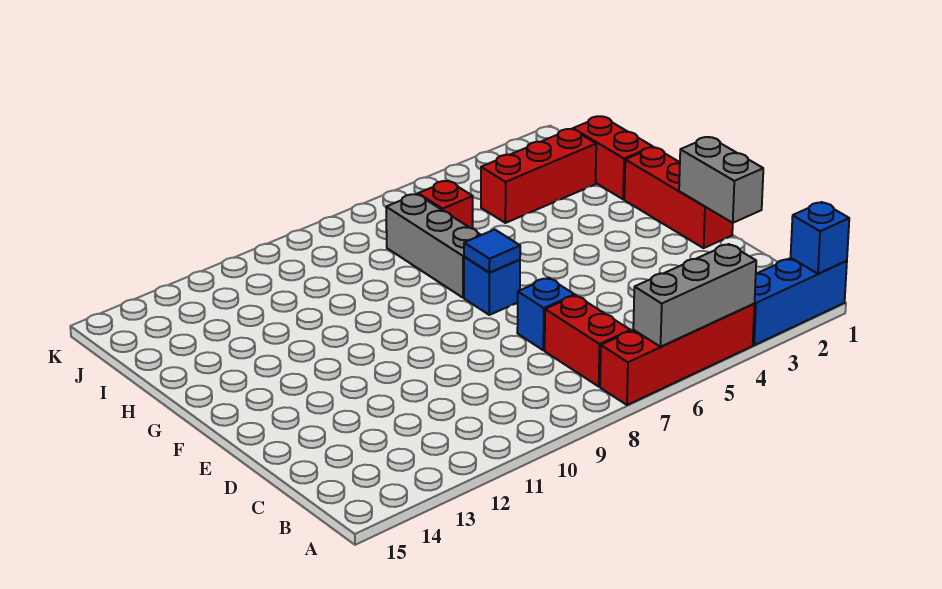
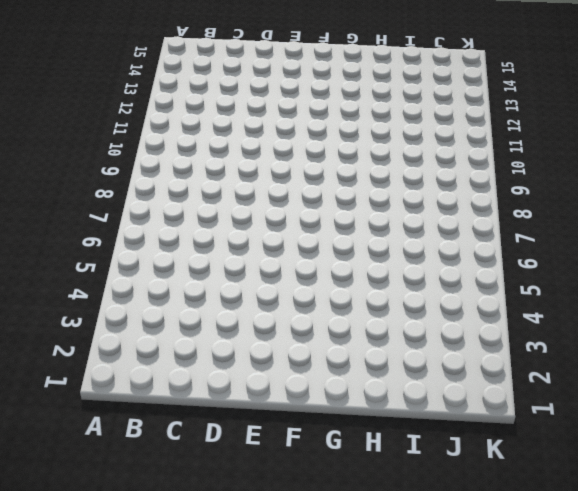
none -> blue 1x3 brick [753,258,847,345]
none -> red 1x4 brick [600,304,754,405]
none -> red 1x2 brick [545,295,630,386]

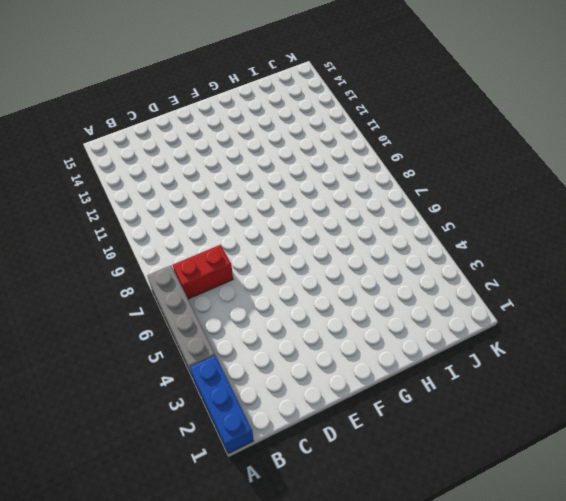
grey 1x4 brick [147,266,215,375] -> red 1x4 brick [600,304,754,405]
none -> blue 1x1 brick [517,278,575,350]
none -> red 1x3 brick [624,147,733,248]
none -> blue 1x1 brick [464,257,520,315]

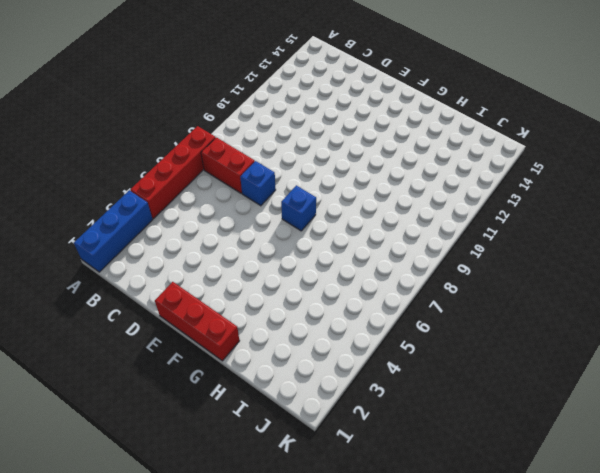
none -> grey 1x3 brick [386,194,481,298]
none -> red 1x2 brick [573,116,652,199]
none -> red 1x3 brick [481,129,596,223]

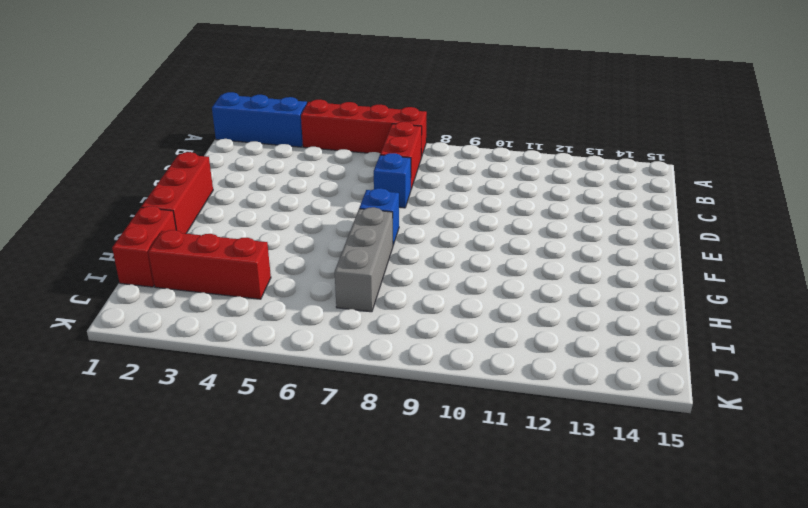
none -> red 1x1 brick [418,181,473,229]
none -> blue 1x1 brick [791,202,849,274]
none -> grey 1x3 brick [633,244,756,347]

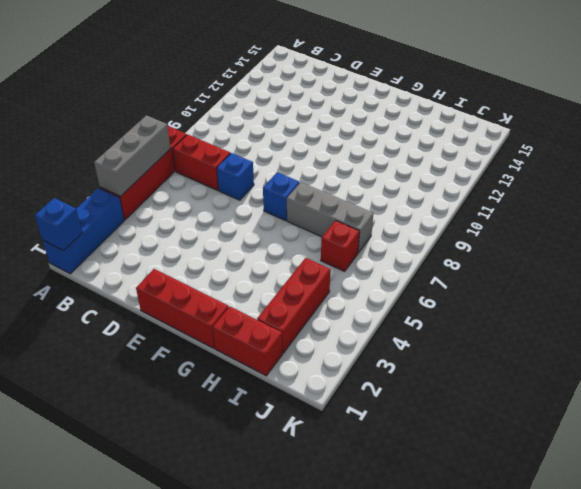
none -> grey 1x2 brick [679,137,763,223]
none -> blue 1x1 tile [464,229,520,273]

